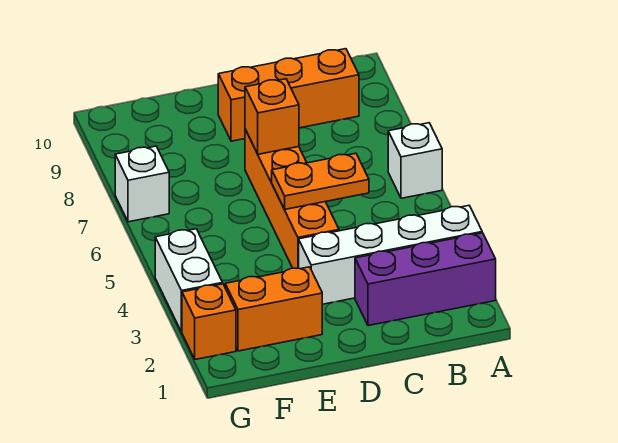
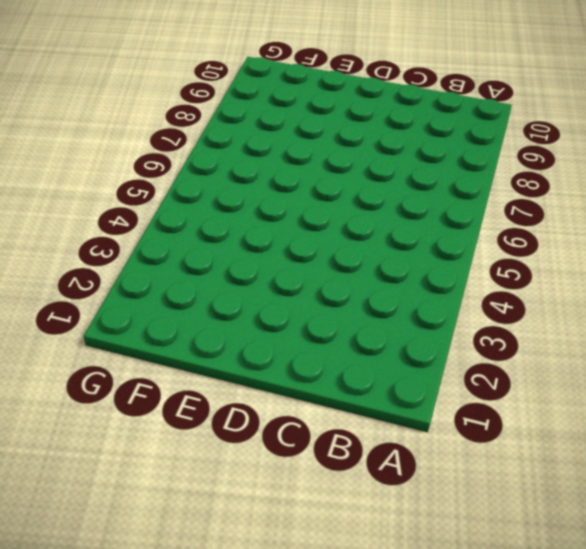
none -> purple 1x3 brick [355,233,496,326]
none -> white 1x4 brick [299,206,482,304]

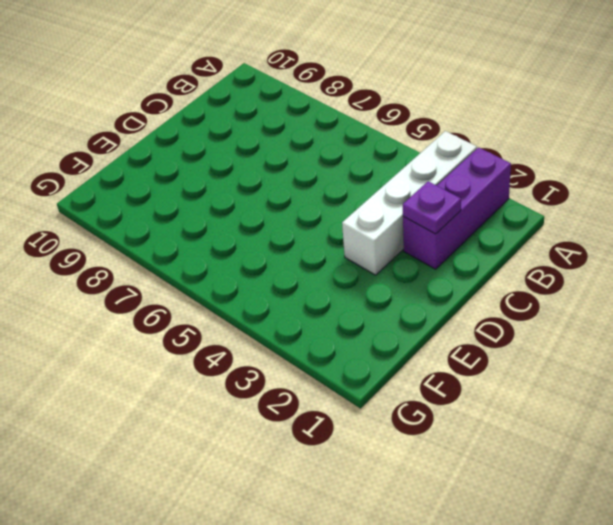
purple 1x1 plate [403,181,461,234] -> none
none -> white 1x1 brick [388,123,442,198]
none -> orange 1x3 brick [218,49,359,141]

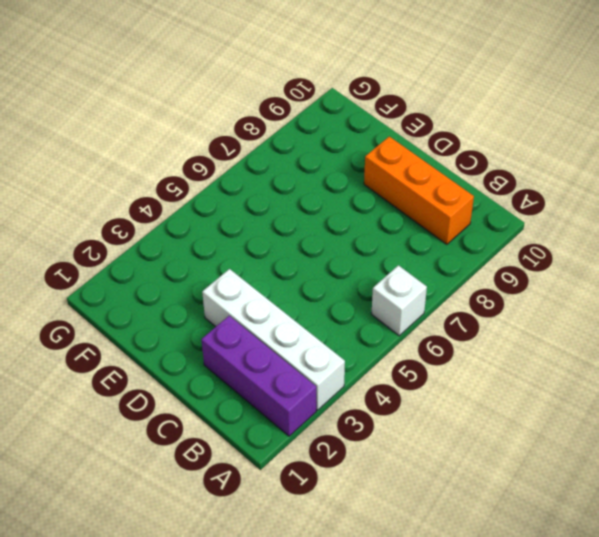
none -> orange 1x4 brick [245,129,339,268]
none -> orange 1x2 brick [225,267,322,351]

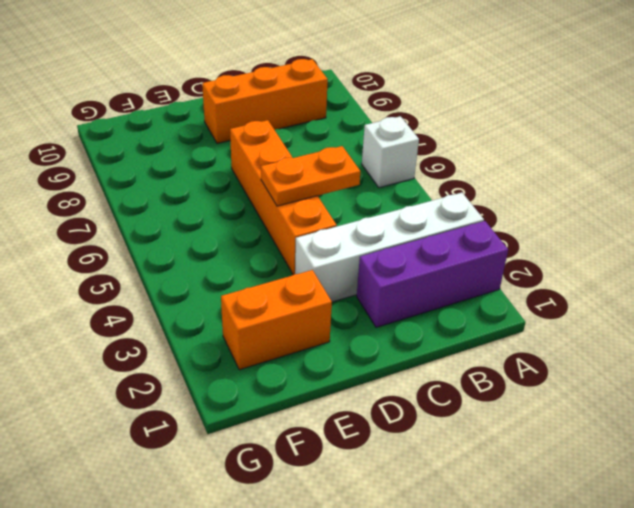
none -> orange 1x1 brick [182,284,236,359]
none -> white 1x2 brick [155,229,223,332]

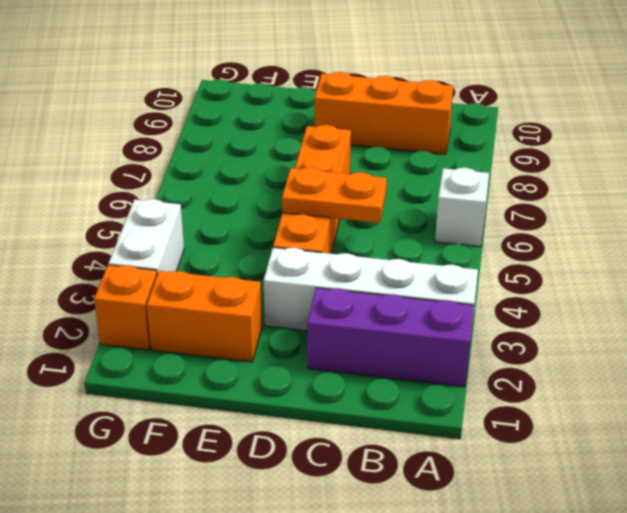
none -> white 1x1 brick [115,146,169,222]
none -> orange 1x1 brick [245,79,299,154]

